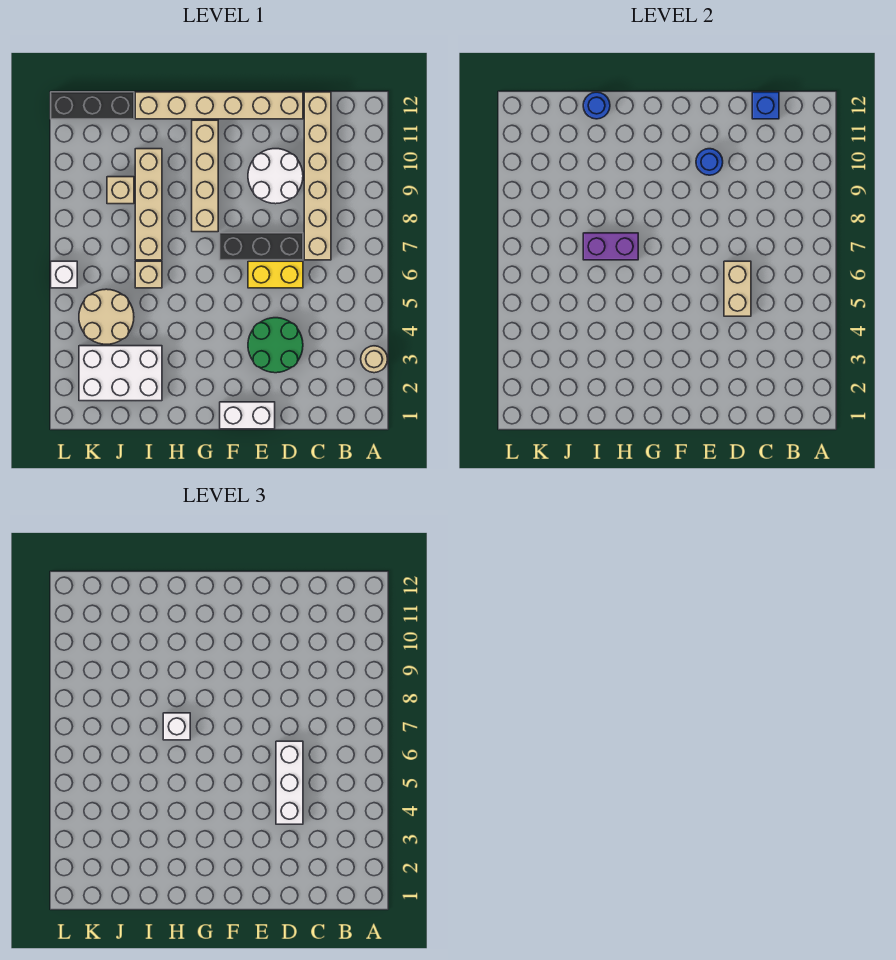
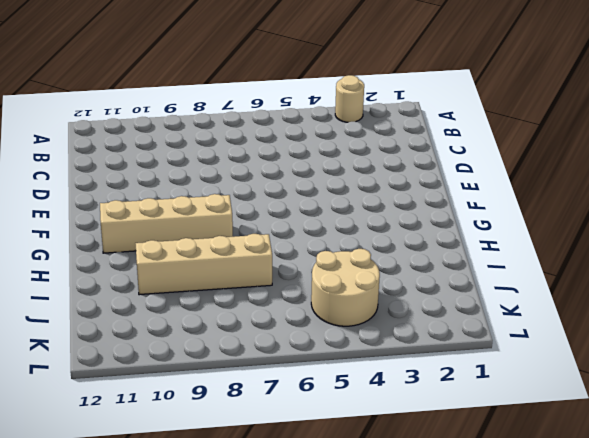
none -> tan 1x6 brick [304,92,331,260]
none -> green 2x2 round brick [248,318,303,373]
none -> yellow 1x2 brick [248,261,303,288]

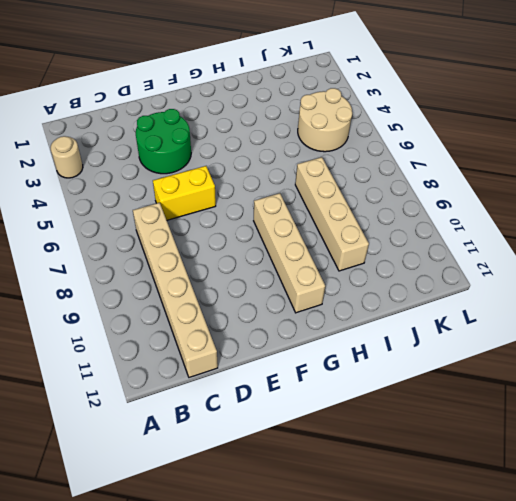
none -> black 1x3 brick [220,233,303,260]
none -> white 2x2 round brick [248,149,303,204]
none -> tan 1x6 brick [135,92,303,119]

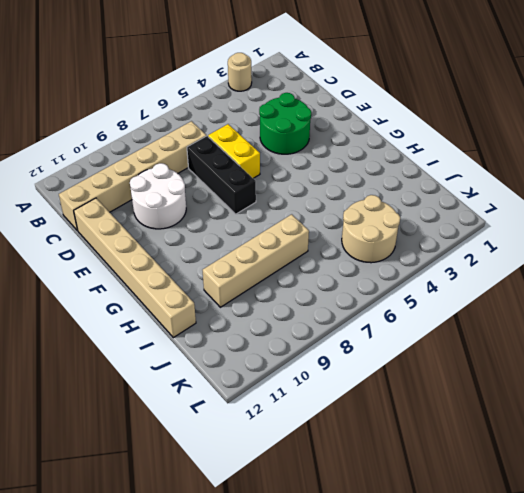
none -> white 1x2 brick [220,402,275,429]
none -> tan 1x4 brick [192,120,218,232]
none -> white 2x3 brick [79,346,162,401]

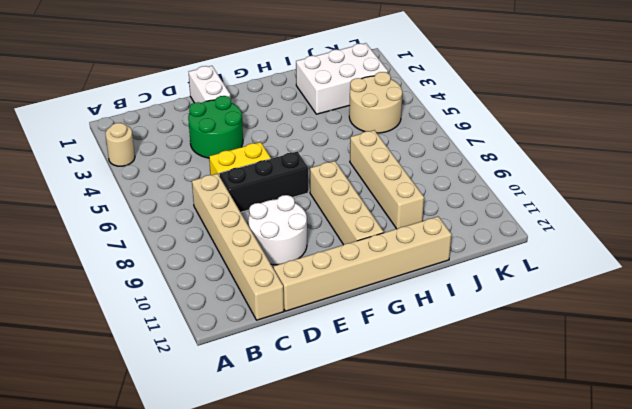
white 1x2 brick [189,66,231,103] -> white 1x2 brick turned to [220,402,275,429]
none -> tan 1x1 brick [135,261,162,288]
none -> tan 1x1 brick [107,177,134,204]
none -> black 1x3 brick [51,92,134,119]

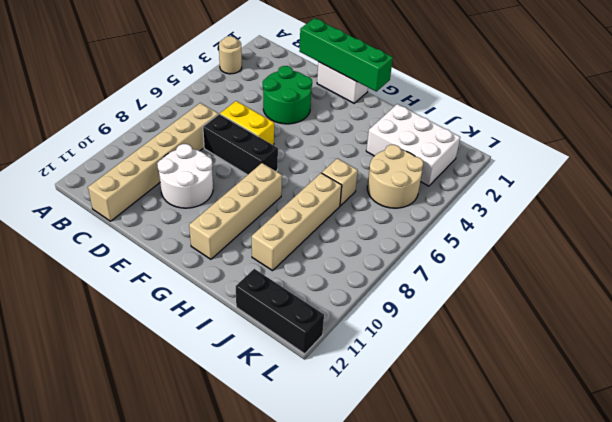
green 1x4 brick [299,18,393,91] -> none
none -> tan 1x6 brick [135,92,303,119]
none -> tan 1x1 brick [107,177,134,204]
none -> white 1x1 brick [51,261,77,288]

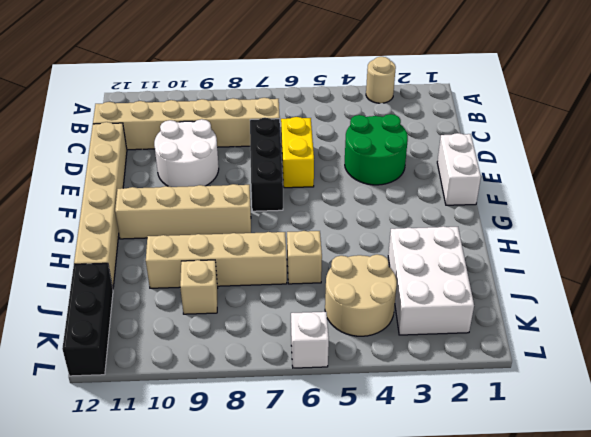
none -> blue 1x1 brick [752,92,779,119]
none -> tan 1x2 brick [724,261,751,316]
none -> blue 1x1 round brick [696,149,723,175]

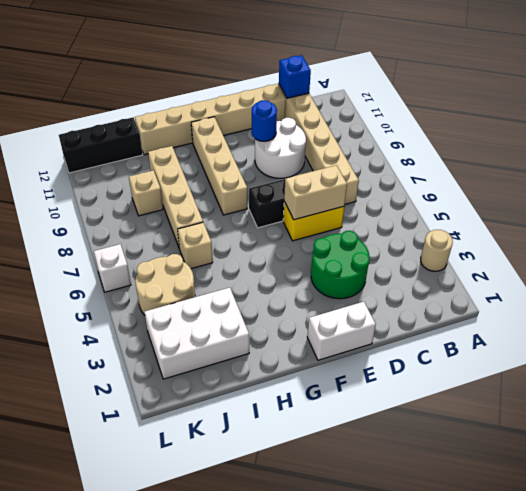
tan 1x2 brick [284,165,347,220] -> tan 1x2 brick turned to [724,261,751,316]
none -> purple 1x2 brick [583,233,638,260]
none -> blue 1x1 round brick [583,92,610,119]
none -> white 1x3 brick [276,741,303,824]

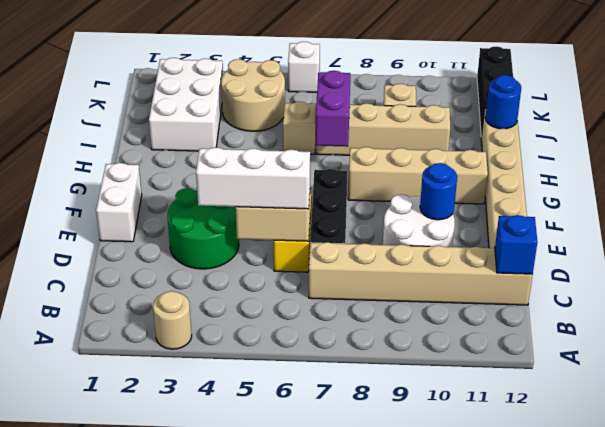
none -> white 1x1 brick [163,713,190,740]

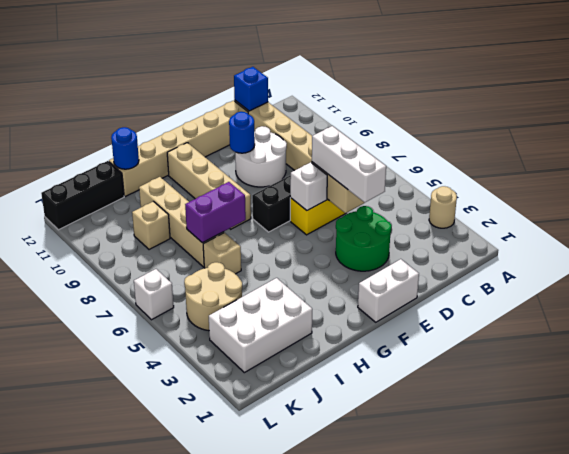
white 1x1 brick [290,162,327,210] -> white 1x1 brick moved to [163,713,190,740]

